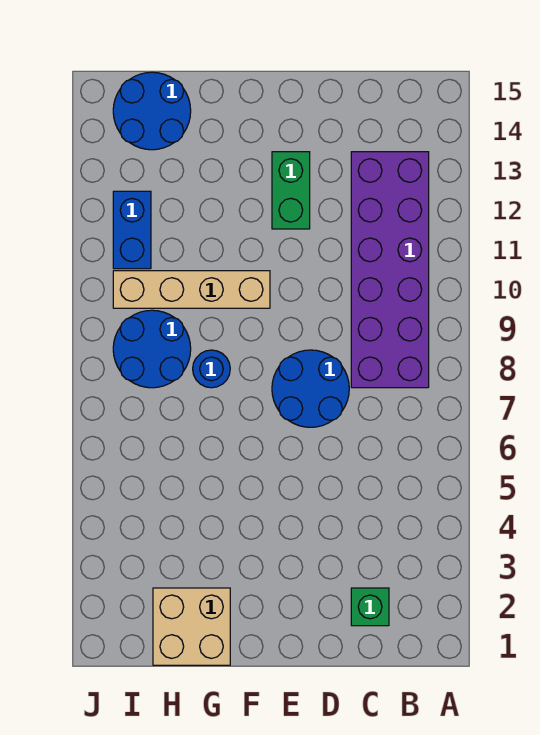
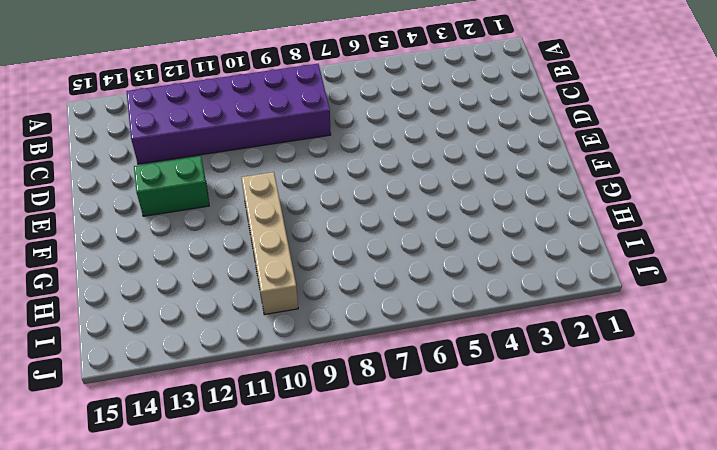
none -> green 1x1 brick [351,588,389,626]
none -> blue 2x2 round brick [272,350,349,427]

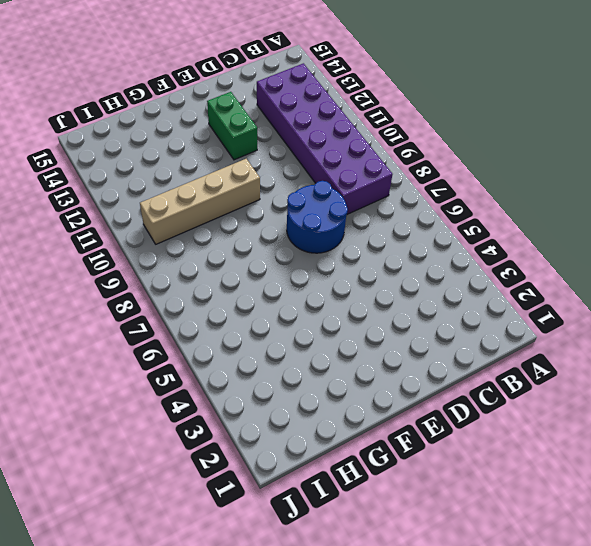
none -> green 1x1 brick [351,588,389,626]
none -> tan 2x2 brick [153,588,230,665]

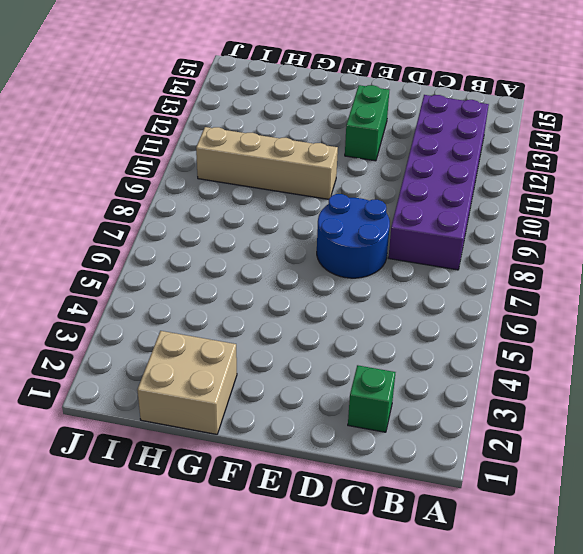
none -> blue 1x1 round brick [193,350,230,388]
none -> blue 2x2 round brick [113,310,191,388]

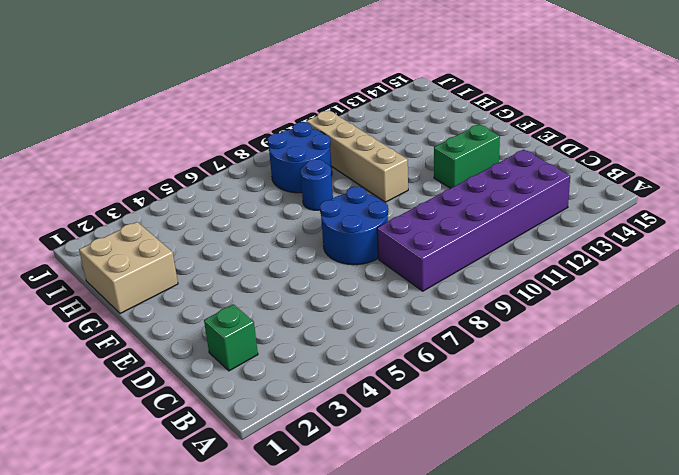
none -> blue 2x2 round brick [113,72,191,150]
none -> blue 1x2 brick [113,191,151,269]

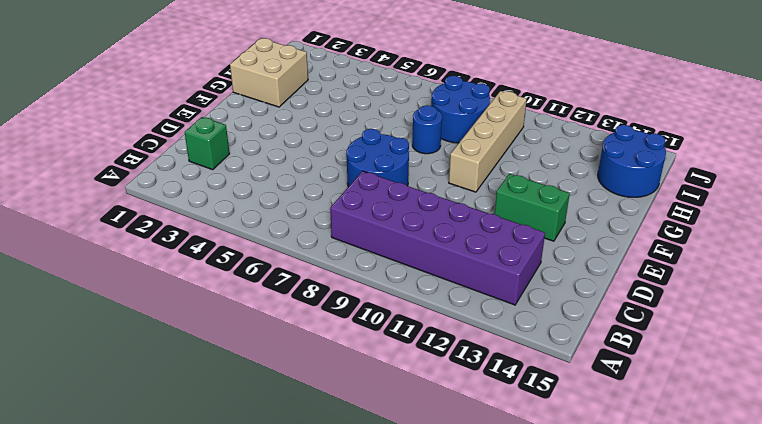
none -> blue 1x2 brick [113,191,151,269]

